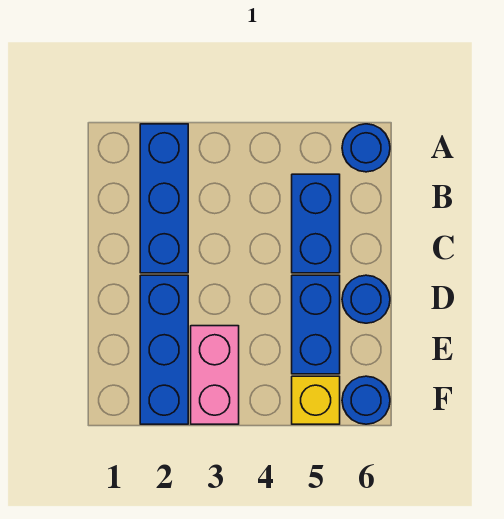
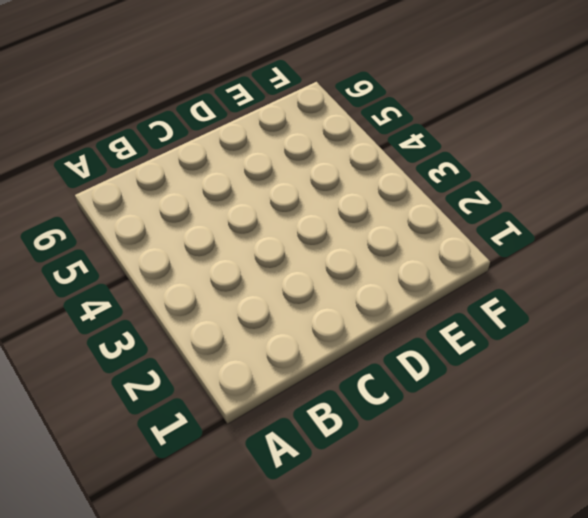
none -> blue 1x3 brick [140,124,188,273]
none -> blue 1x1 round brick [342,124,390,172]

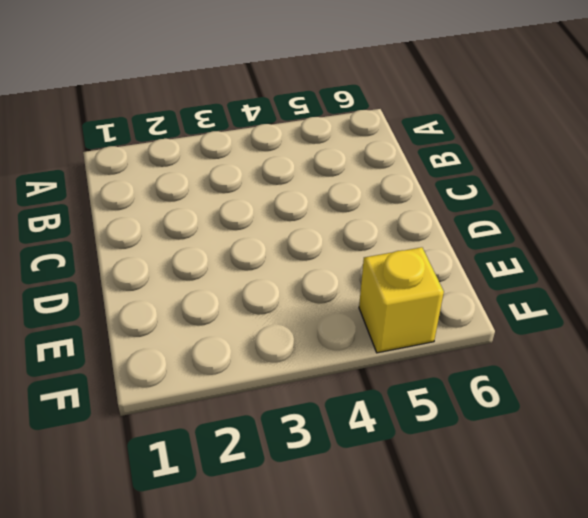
none -> blue 1x3 brick [140,124,188,273]
none -> blue 1x1 round brick [342,124,390,172]

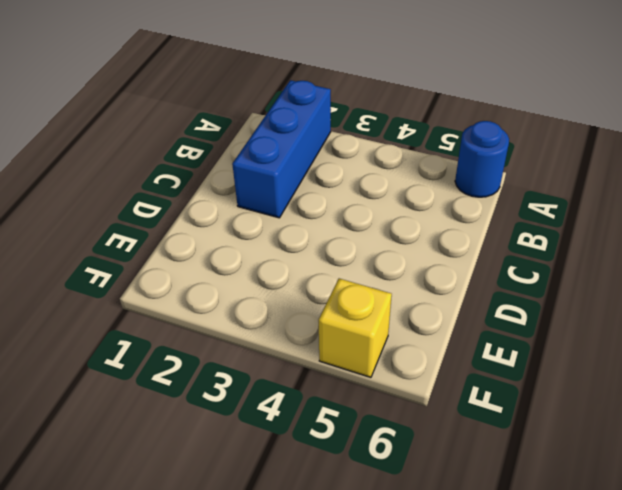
none -> blue 1x2 brick [292,174,340,273]
none -> blue 1x3 brick [140,275,188,424]

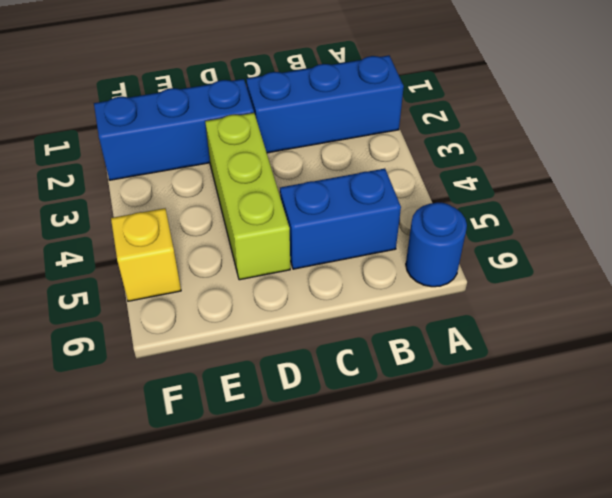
lime 1x3 brick [205,113,290,280] -> blue 1x2 brick [292,275,340,374]
none -> blue 1x1 round brick [342,275,390,323]
none -> pink 1x2 brick [191,326,239,424]

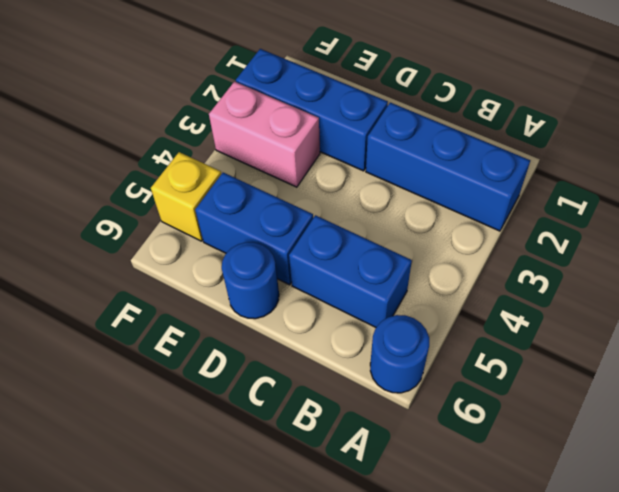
none -> blue 1x1 round brick [342,376,390,424]

